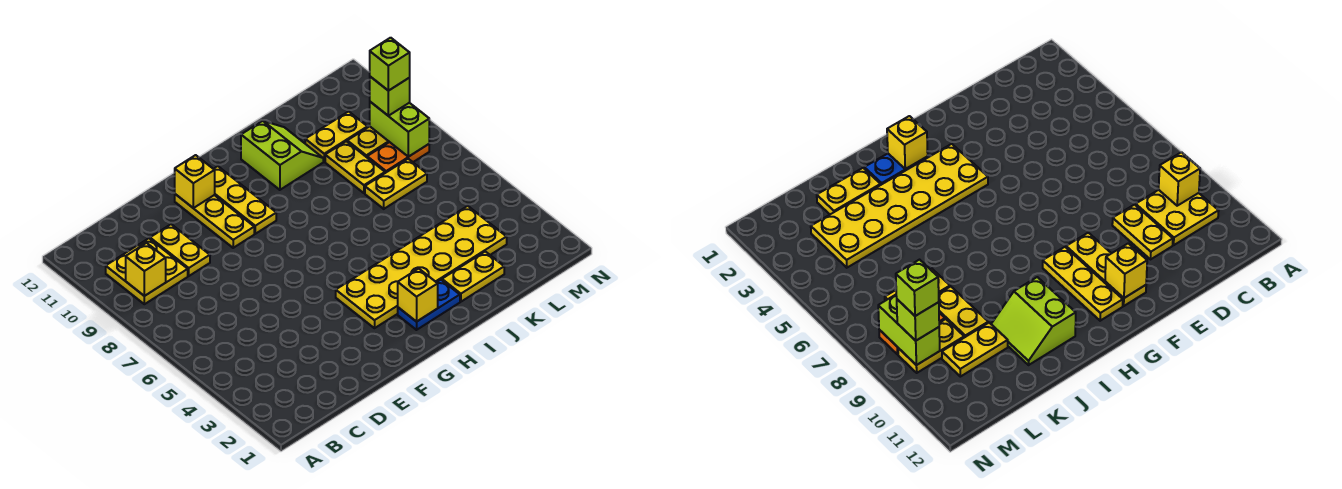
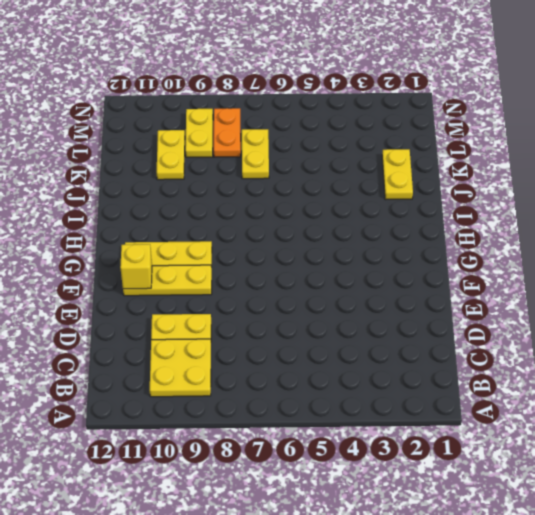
none -> yellow 2x6 plate [336,206,507,328]
none -> blue 1x2 plate [398,280,460,330]
none -> lime 2x2 slope [241,121,323,190]

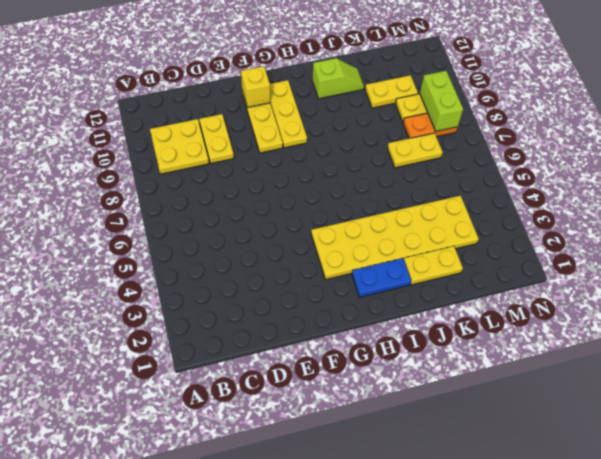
lime 1x2 slope [312,58,364,99] -> lime 2x2 slope [241,121,323,190]
none -> yellow 1x2 plate [325,141,385,193]
none -> yellow 1x1 brick [126,243,166,296]
none -> yellow 1x1 brick [398,269,438,322]

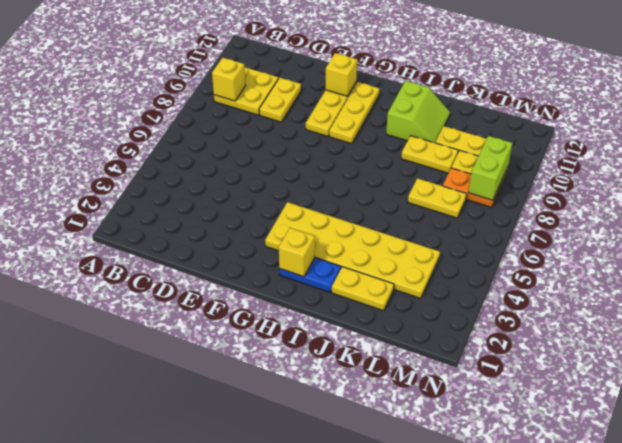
yellow 1x2 plate [401,136,458,173] -> yellow 1x2 plate turned to [325,141,385,193]
none -> lime 1x1 brick [370,77,410,116]
none -> lime 1x1 brick [370,38,410,91]

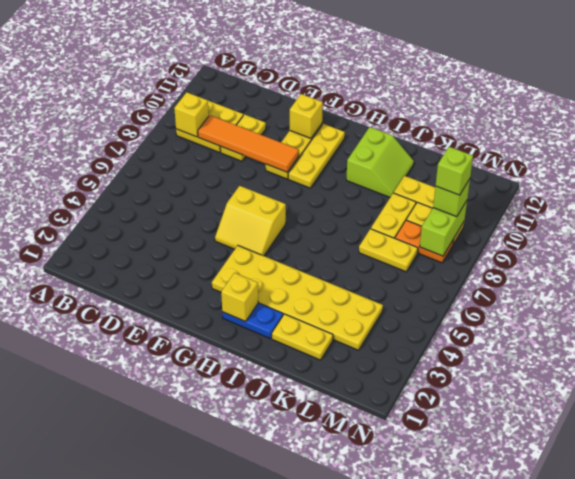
orange 1x4 tile [198,115,299,172] -> none
yellow 2x2 slope [215,186,286,256] -> none

